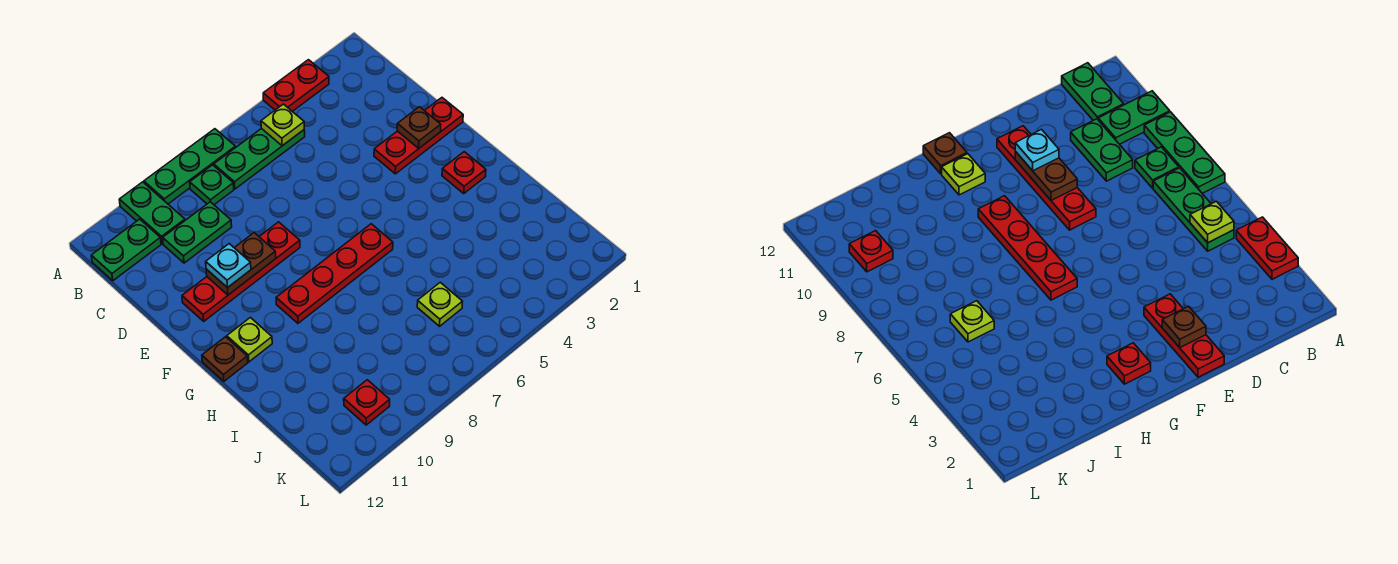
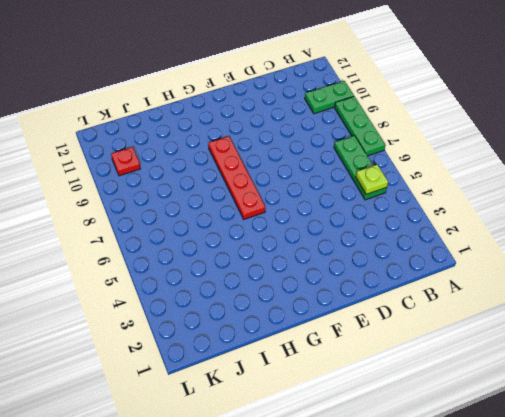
none -> red 1x2 plate [263,60,329,111]
none -> green 1x1 plate [190,165,234,205]
none -> green 1x2 plate [91,219,161,281]

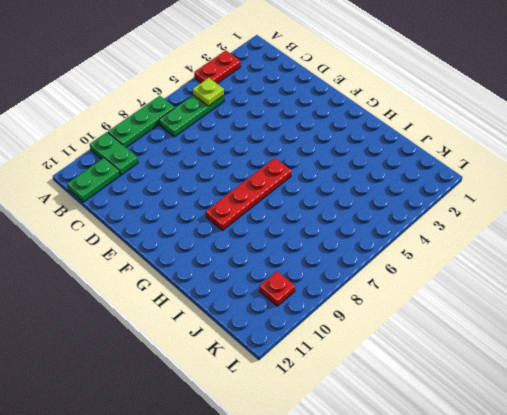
none -> green 1x1 plate [190,165,234,205]
none -> green 1x2 plate [163,202,232,263]
none -> red 1x3 plate [374,98,463,174]

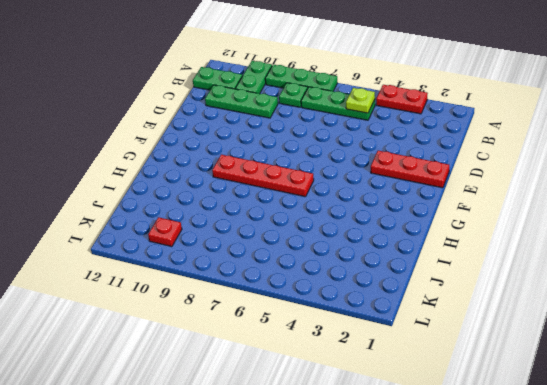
green 1x3 plate [205,85,278,118] -> green 1x2 plate [163,202,232,263]
none -> red 1x4 plate [182,222,300,321]
none -> red 1x1 plate [442,152,486,193]
none -> lime 1x1 plate [227,318,272,362]

